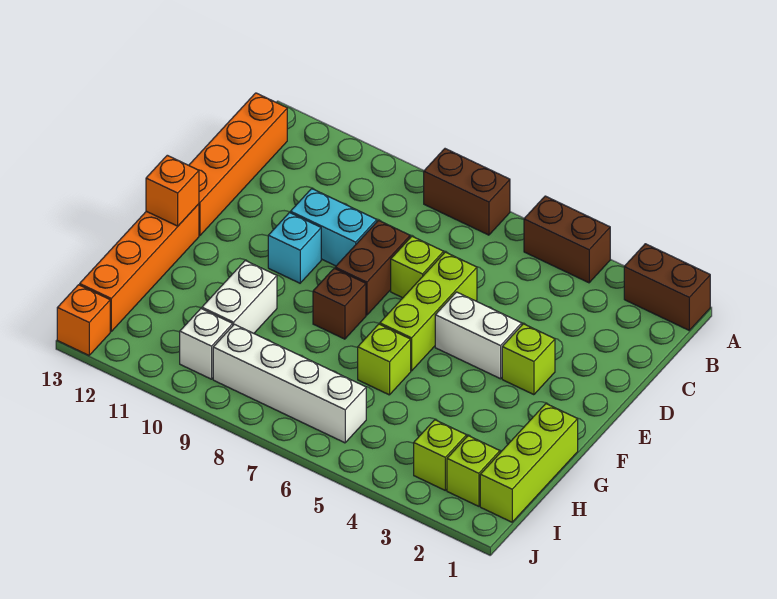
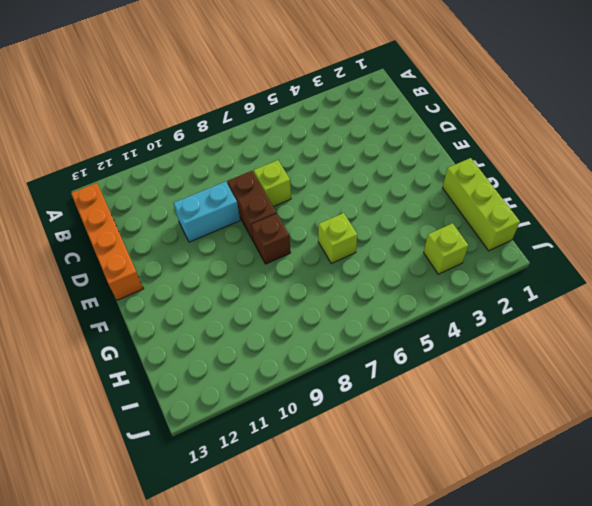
none -> brown 1x2 brick [624,244,710,330]
none -> brown 1x2 brick [524,196,610,283]
none -> brown 1x2 brick [424,149,510,235]

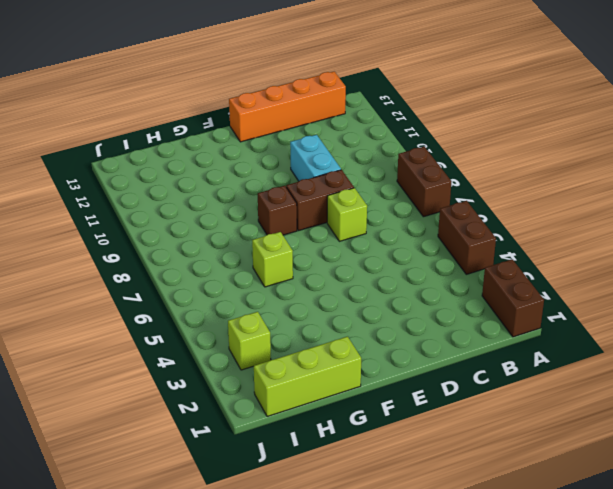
none -> lime 1x3 brick [380,252,477,371]
none -> lime 1x1 brick [502,324,555,395]
none -> white 1x2 brick [435,292,522,379]

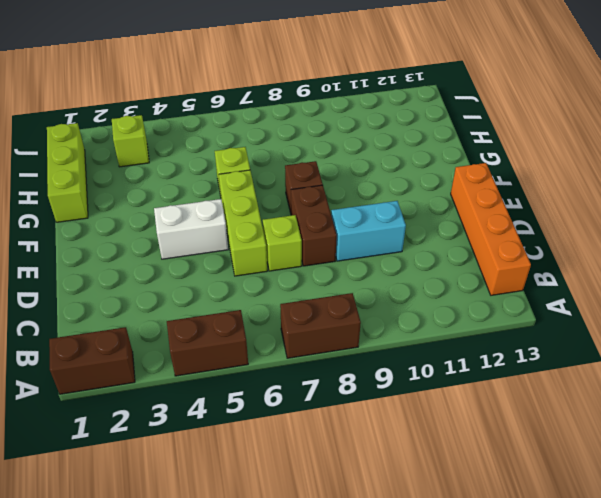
none -> lime 1x1 brick [502,324,555,395]
none -> cyan 1x1 brick [268,213,321,283]
none -> orange 1x4 brick [80,204,199,331]

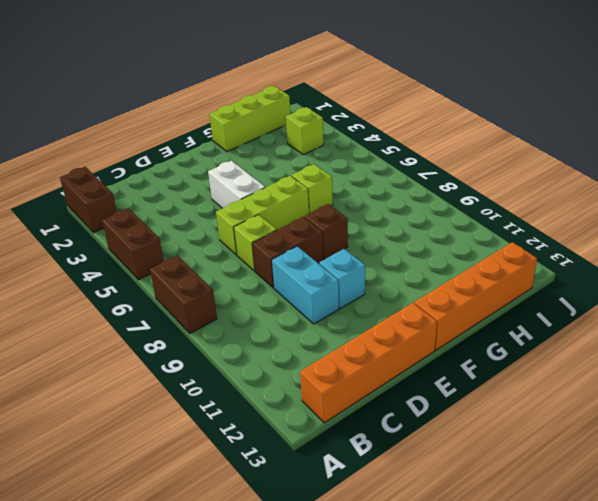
none -> lime 1x1 brick [502,324,555,395]
none -> white 1x2 brick [202,261,277,333]
none -> lime 1x1 brick [447,436,500,506]

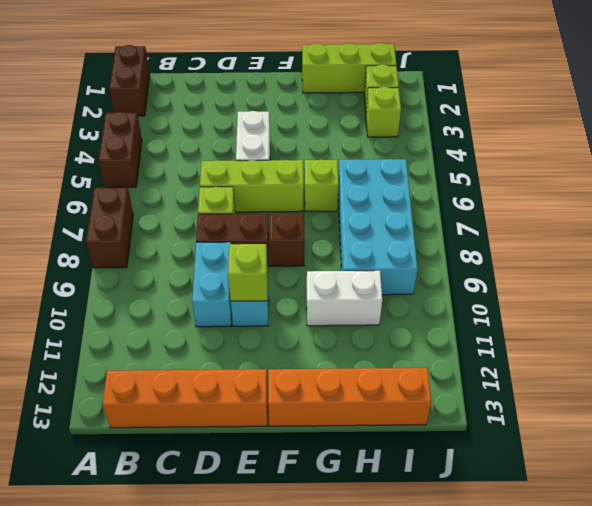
lime 1x1 brick [228,244,268,301] -> lime 1x1 brick moved to [502,324,555,395]
cyan 2x4 brick [338,159,418,295] -> white 1x4 brick [213,324,366,443]
none -> white 1x1 brick [180,309,233,379]
none -> orange 1x1 brick [57,285,110,355]
none -> orange 1x1 brick [146,155,199,226]

